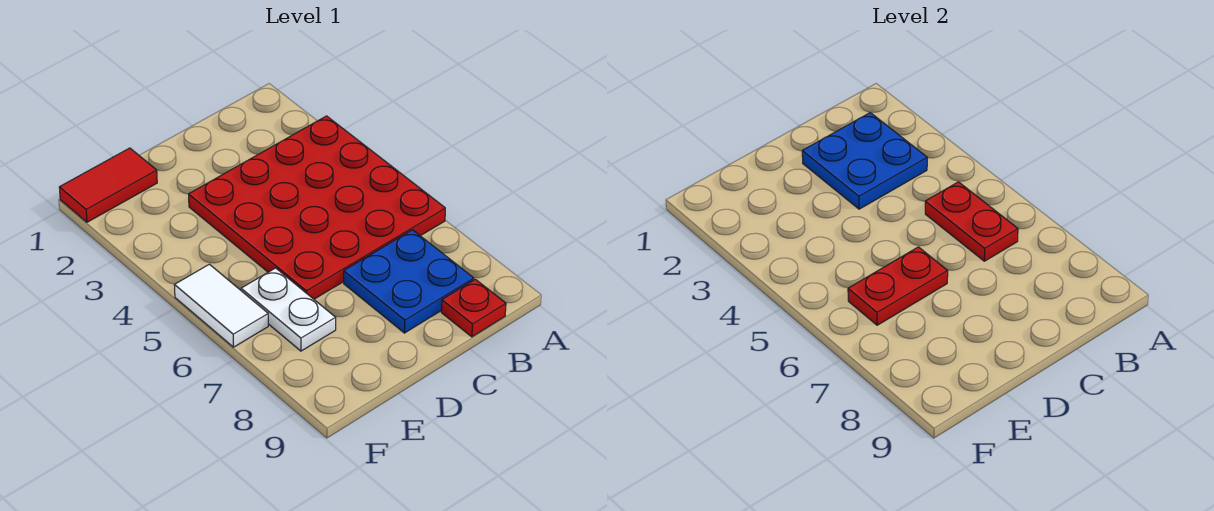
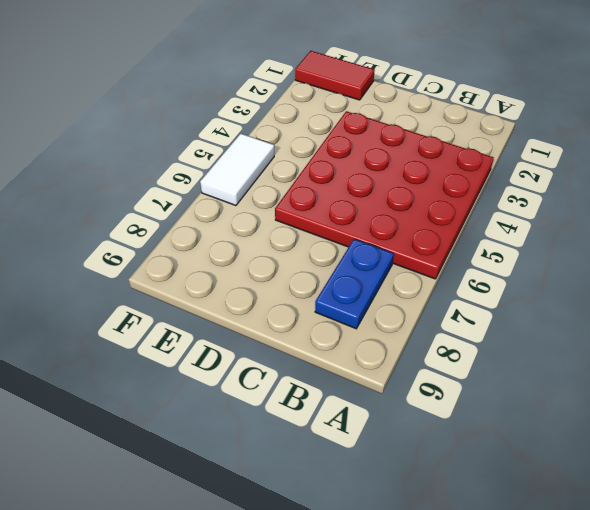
blue 1x2 plate [315,239,394,329] -> blue 2x2 plate [344,230,474,333]
none -> red 1x1 plate [441,279,506,337]
none -> white 1x2 plate [241,268,336,351]

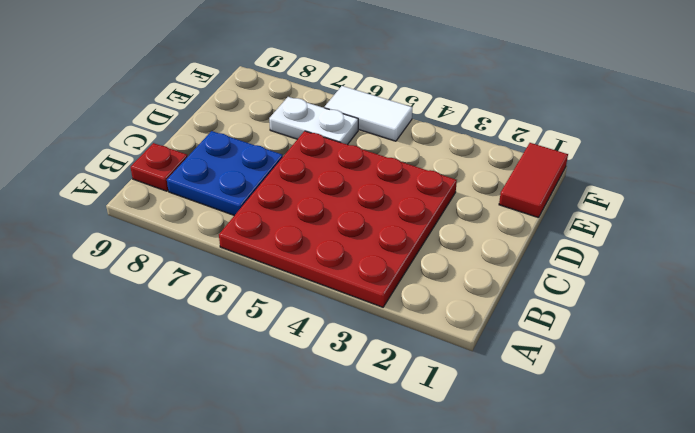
none -> blue 2x2 plate [802,113,927,209]
none -> red 1x2 plate [925,182,1018,261]

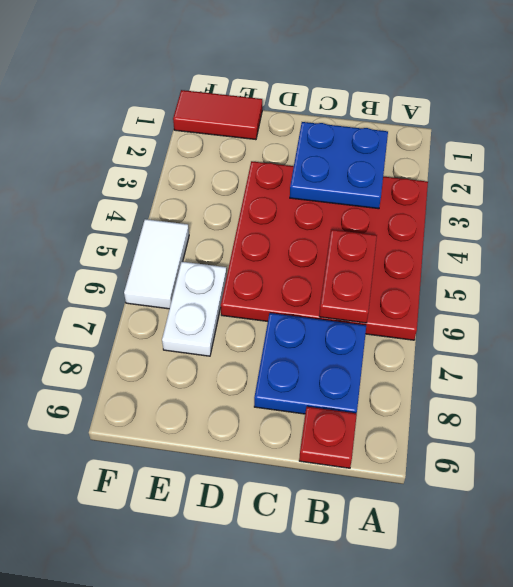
none -> red 1x2 plate [848,247,948,325]

